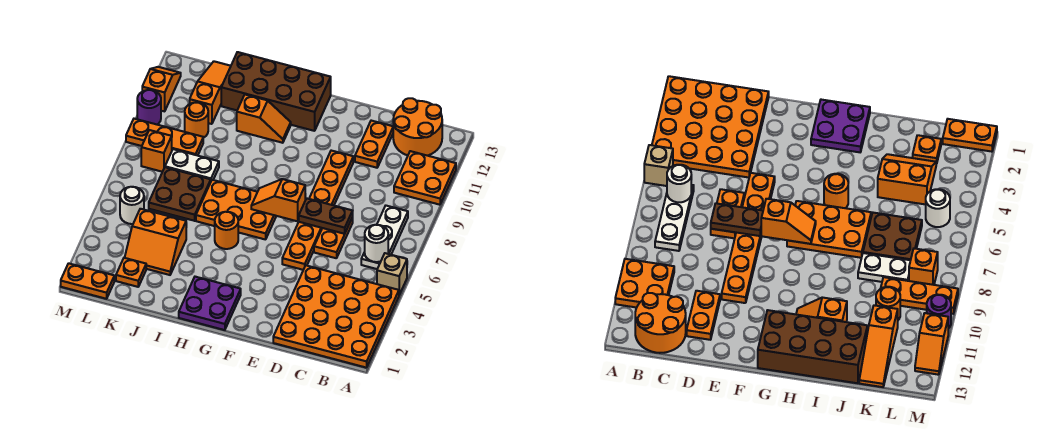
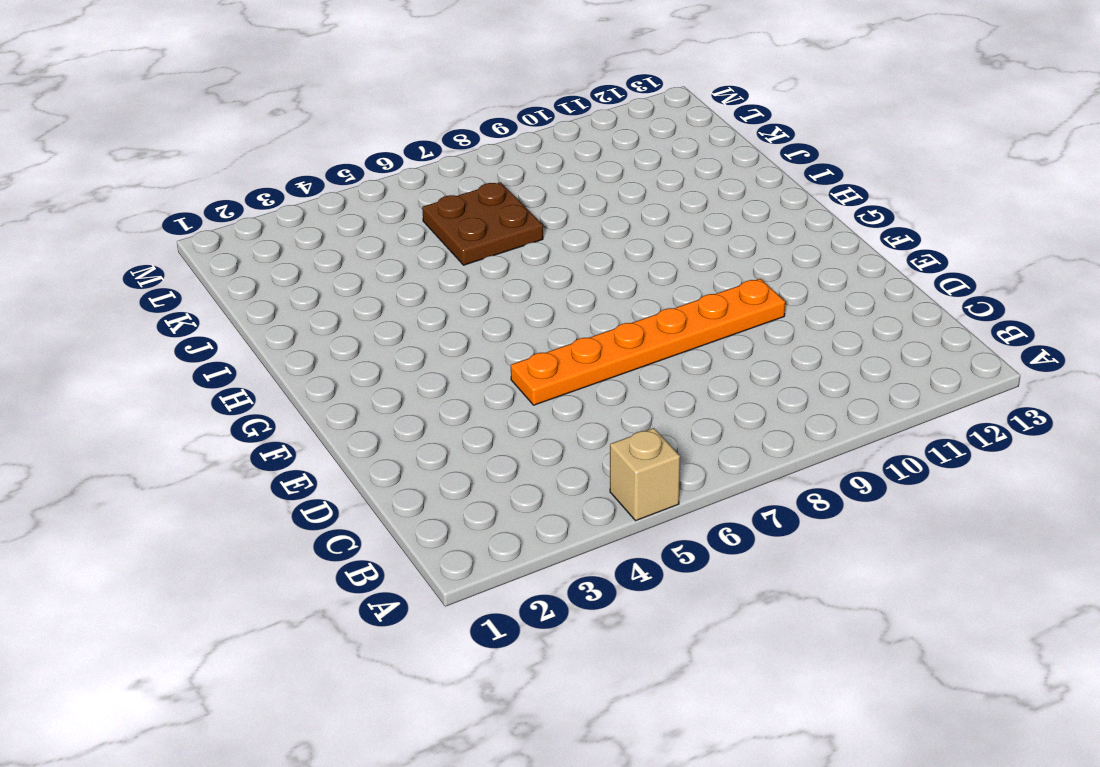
none -> orange 4x4 plate [273,265,399,368]
none -> orange 2x2 plate [394,151,456,205]
none -> white 1x3 plate [361,206,408,269]

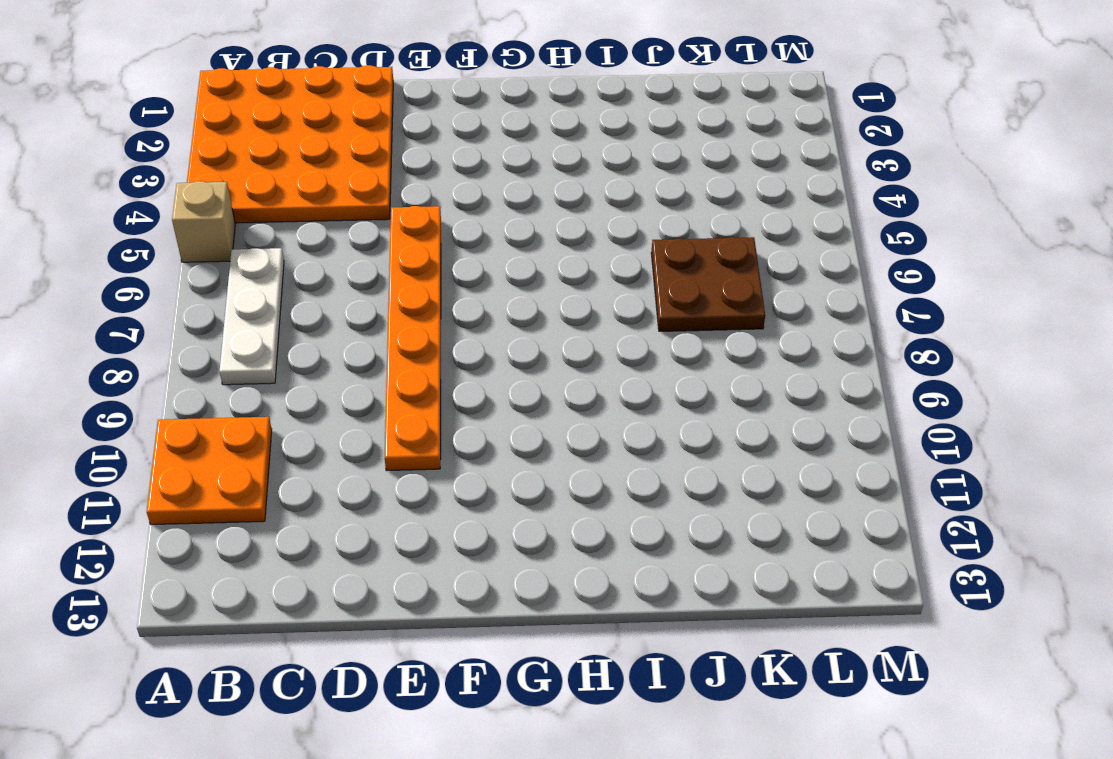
none -> orange 2x2 round brick [393,98,442,156]
none -> orange 1x2 plate [314,217,353,258]
none -> orange 1x2 plate [355,121,393,168]

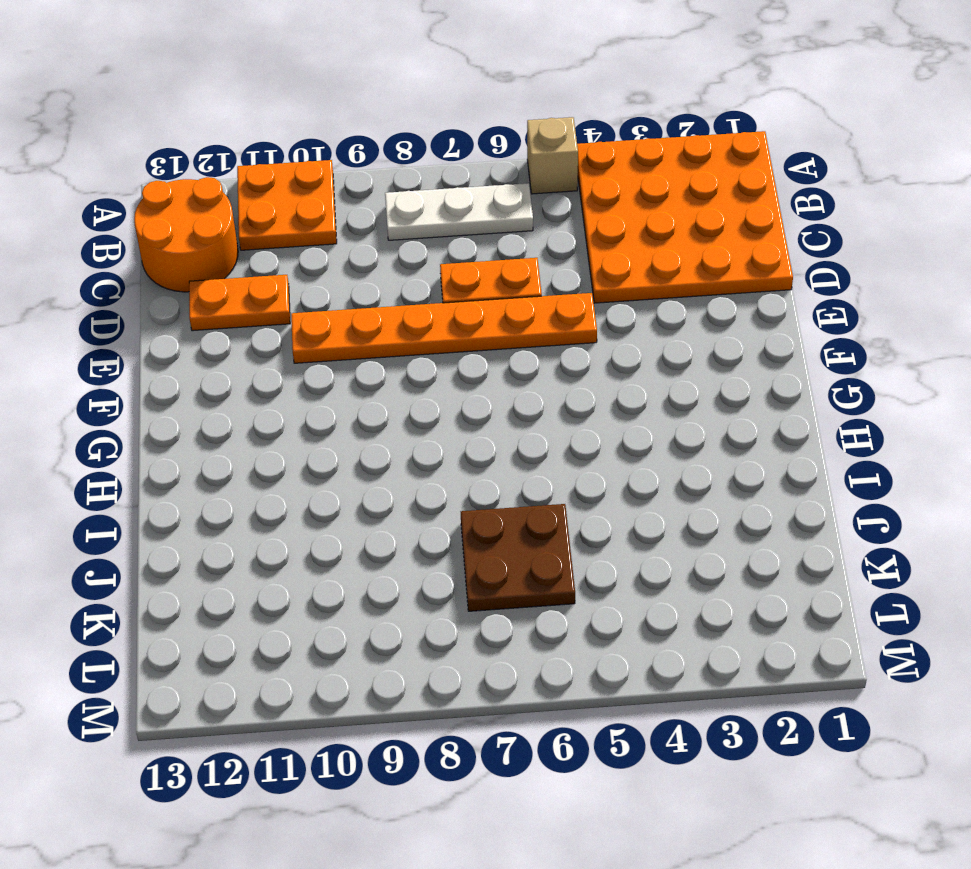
none -> purple 2x2 plate [179,277,241,330]
none -> orange 2x3 plate [196,180,276,240]
none -> brown 2x4 brick [221,52,331,131]

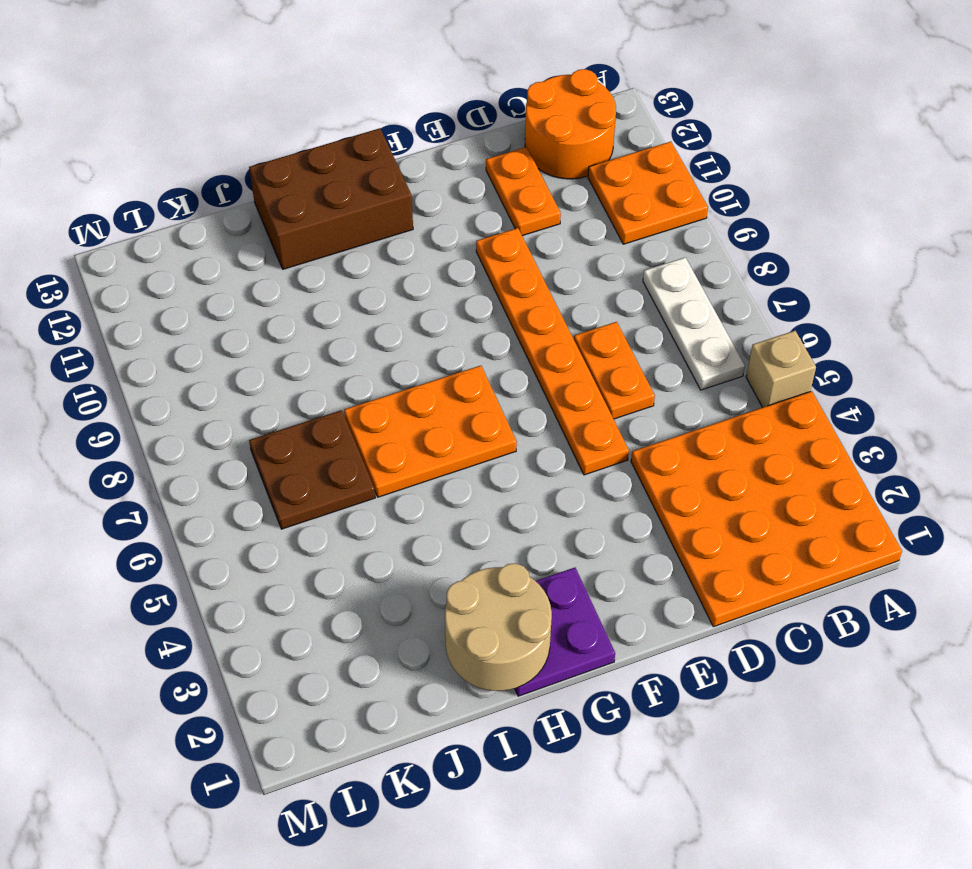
brown 2x3 brick [249,128,413,269] -> brown 2x4 brick [221,52,331,131]
tan 2x2 round brick [445,563,552,691] -> none
none -> orange 1x1 round brick [215,212,238,249]
none -> orange 1x2 slope [237,95,291,143]
none -> orange 2x2 slope [125,209,186,275]

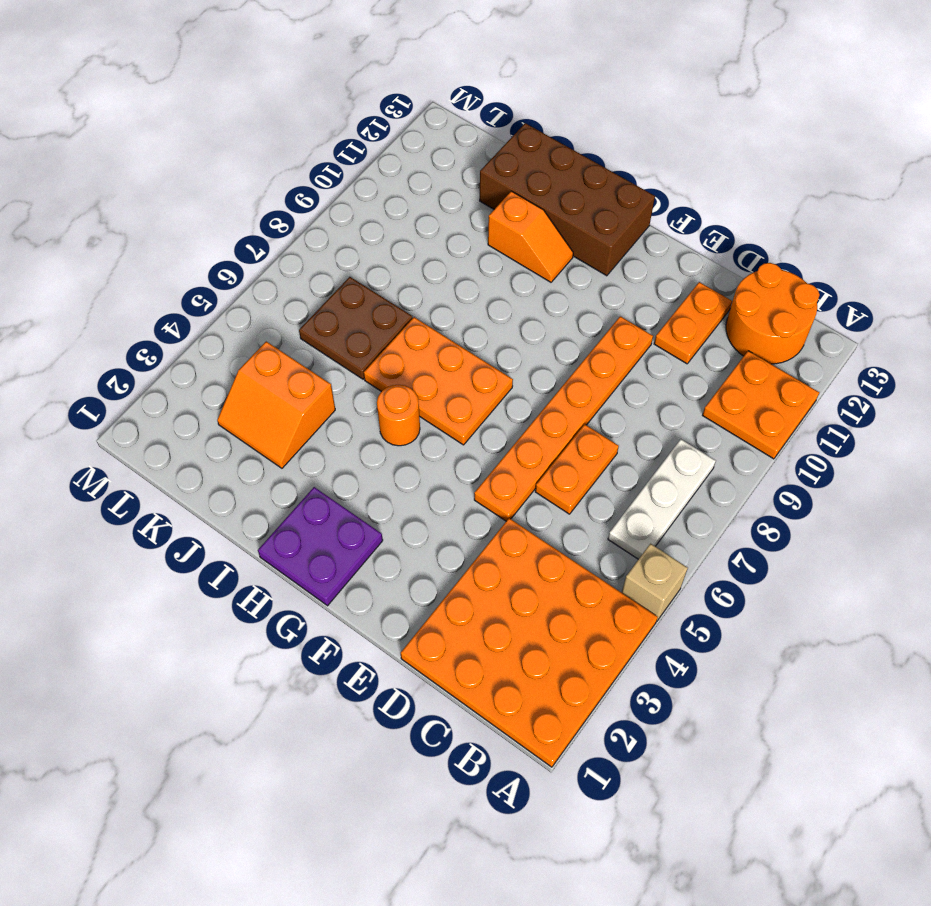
none -> white 1x2 plate [165,149,219,180]
none -> orange 1x1 plate [116,258,146,287]
none -> orange 1x3 plate [126,119,203,156]

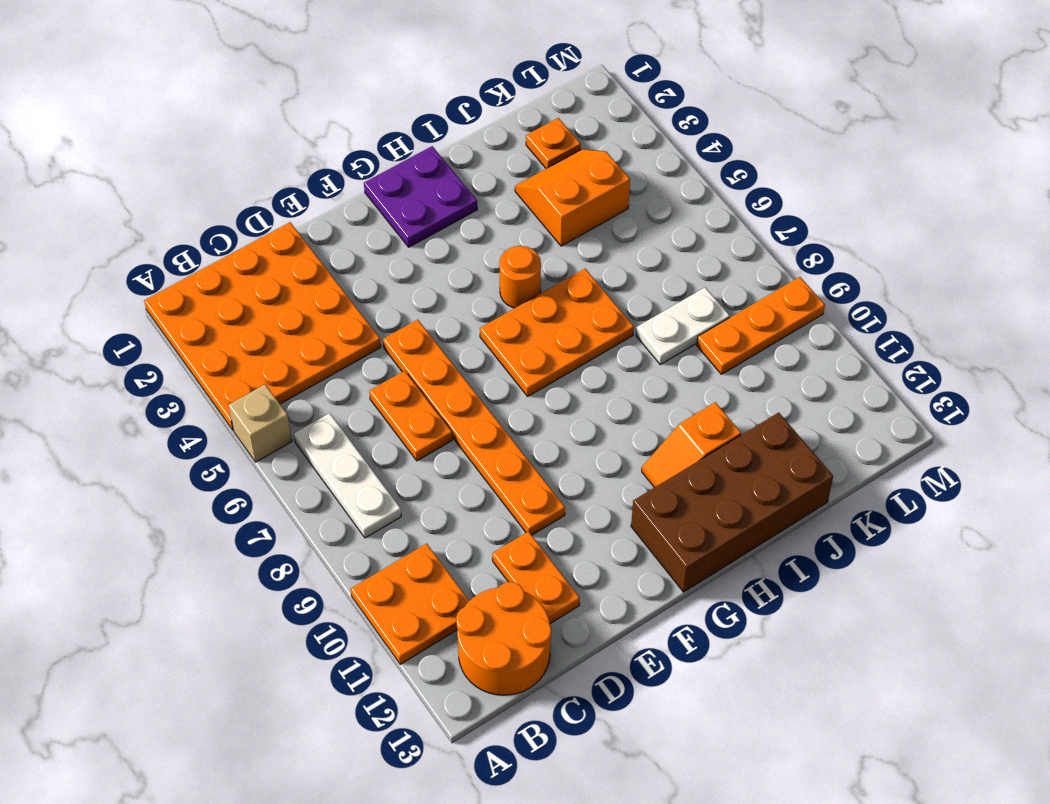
none -> brown 2x2 plate [149,167,211,221]
none -> orange 1x1 round brick [185,102,208,138]
none -> orange 1x3 slope [190,61,231,124]

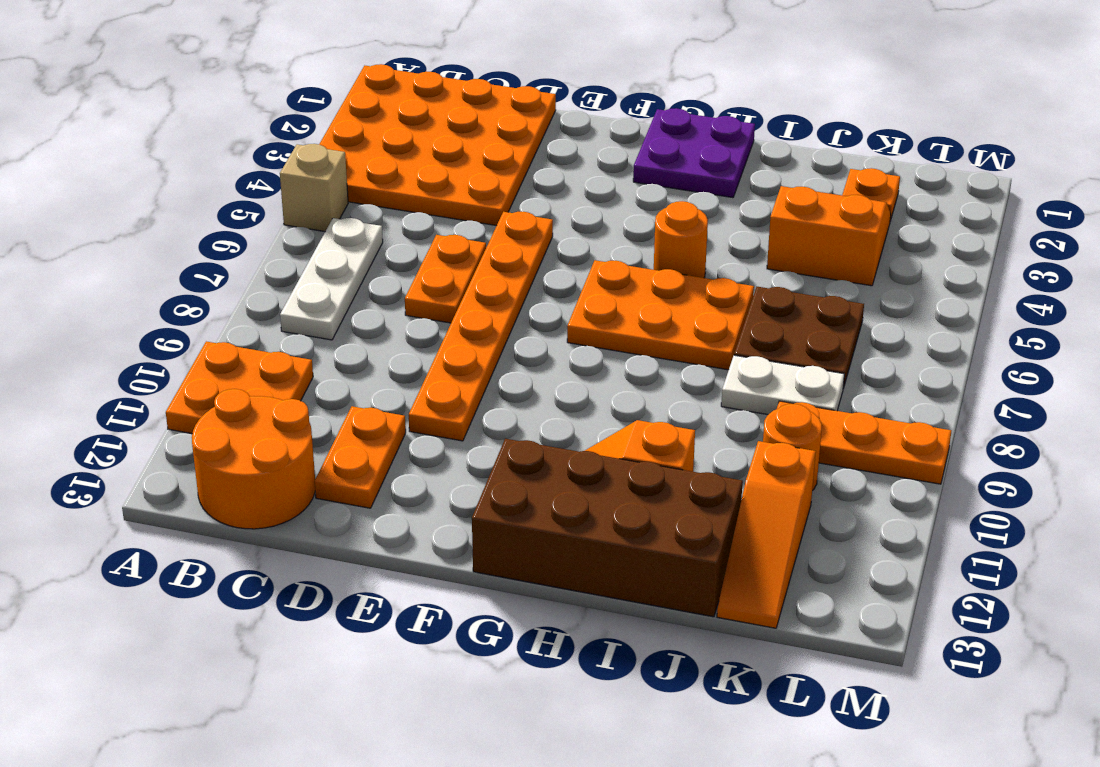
none -> orange 1x2 plate [61,263,114,299]
none -> white 1x1 round brick [120,187,144,224]
none -> orange 1x1 brick [141,130,172,172]

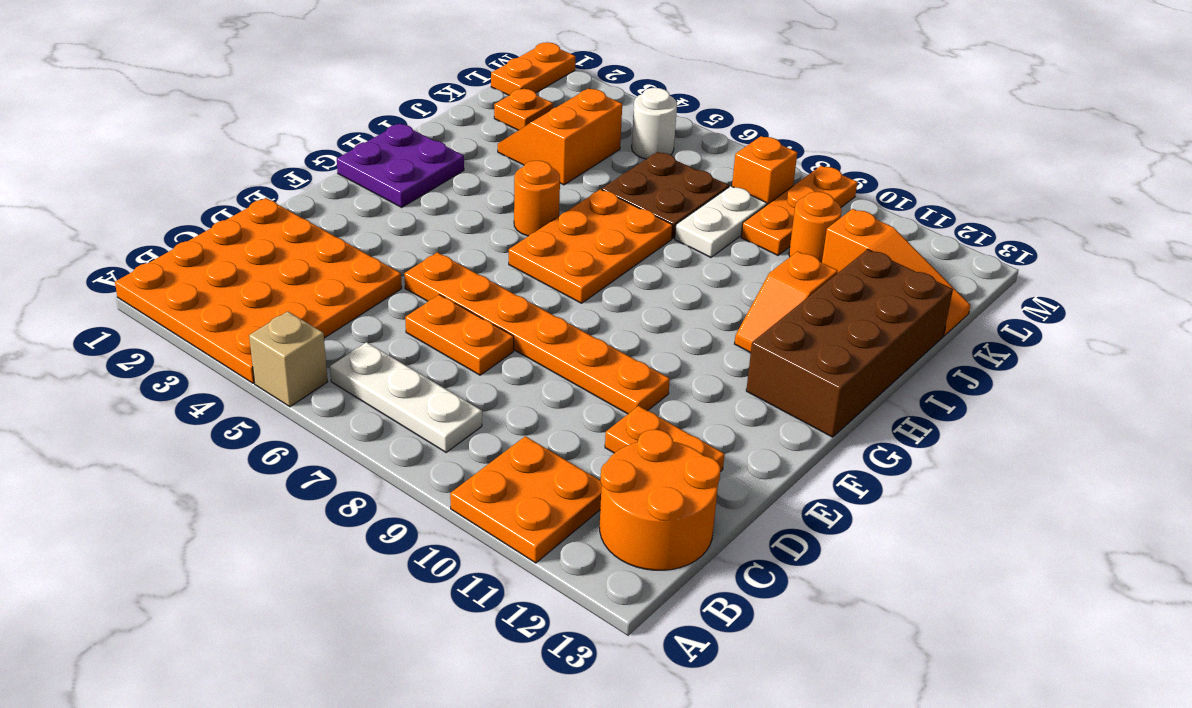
none -> purple 1x1 round brick [137,90,161,125]
none -> orange 1x2 slope [142,67,181,111]
none -> white 1x1 round brick [365,225,388,262]

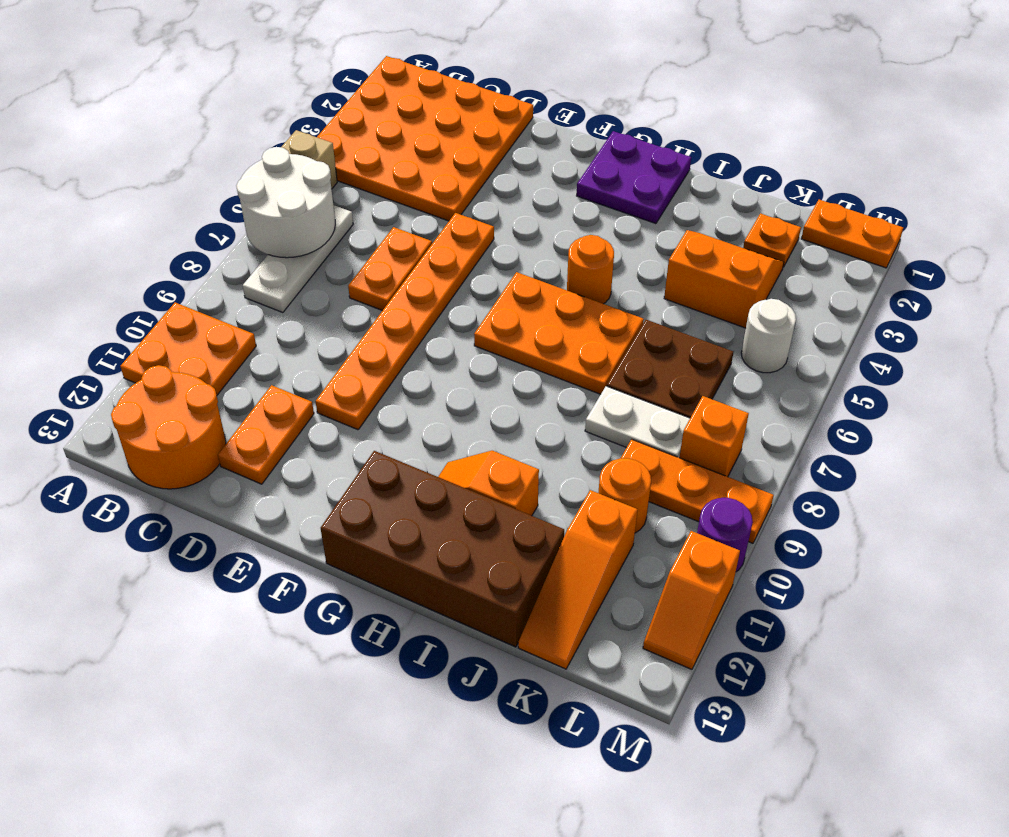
white 2x2 round brick [236,147,335,258] -> white 1x1 round brick [365,225,388,262]
none -> brown 1x2 plate [299,198,353,234]
none -> orange 1x2 slope [251,179,305,221]

